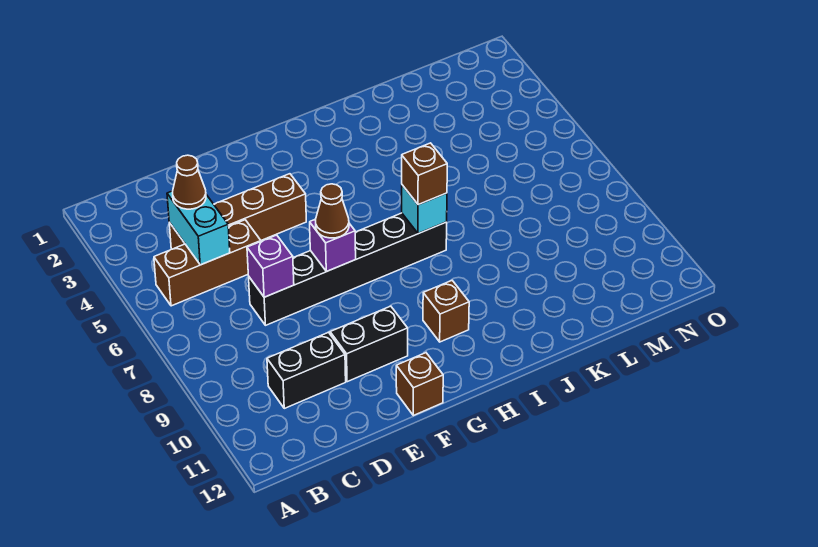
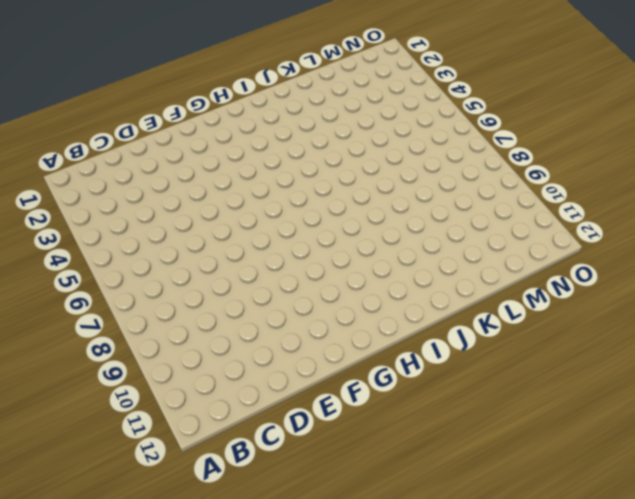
none -> brown 1x3 brick [154,220,261,306]
none -> brown 1x4 brick [169,174,306,249]
none -> black 1x2 brick [267,332,346,408]

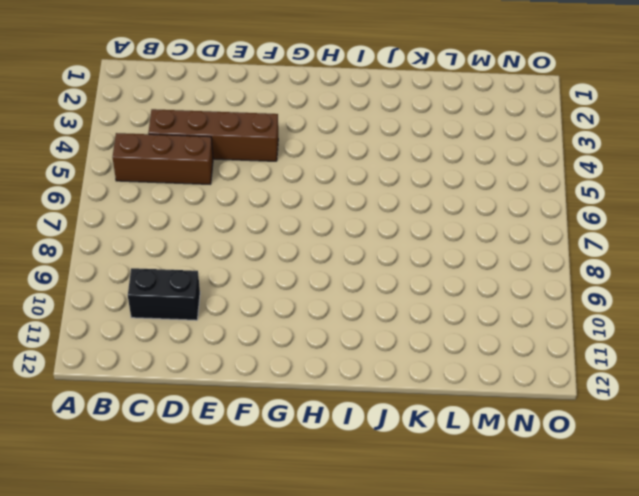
none -> black 1x6 brick [249,213,447,325]
none -> black 1x2 brick [330,306,408,382]
none -> brown 1x1 brick [396,353,443,416]

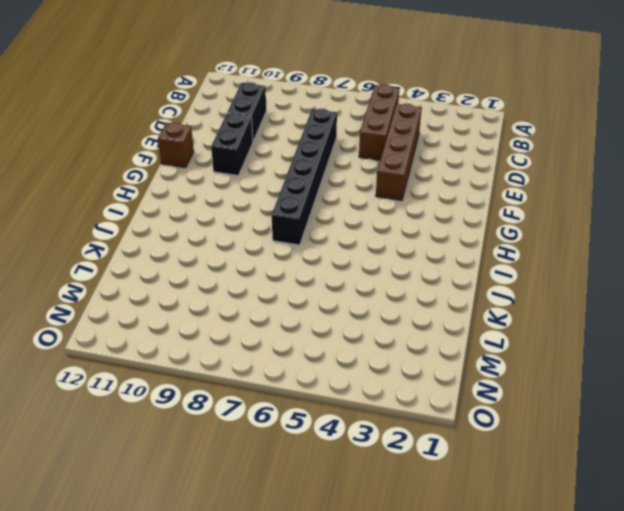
none -> brown 1x1 brick [423,281,469,342]
none -> cyan 1x2 brick [167,191,230,265]
none -> purple 1x1 brick [247,235,294,297]

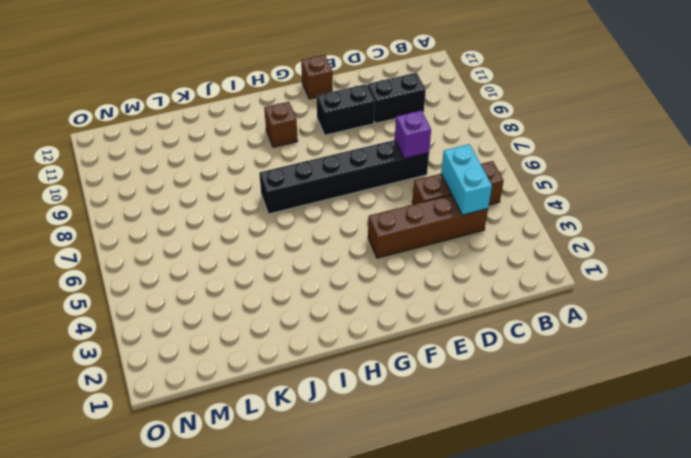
none -> purple 1x1 brick [310,220,356,272]
none -> cyan 1x1 brick [402,185,447,234]
none -> brown 1x1 cone [173,155,206,209]

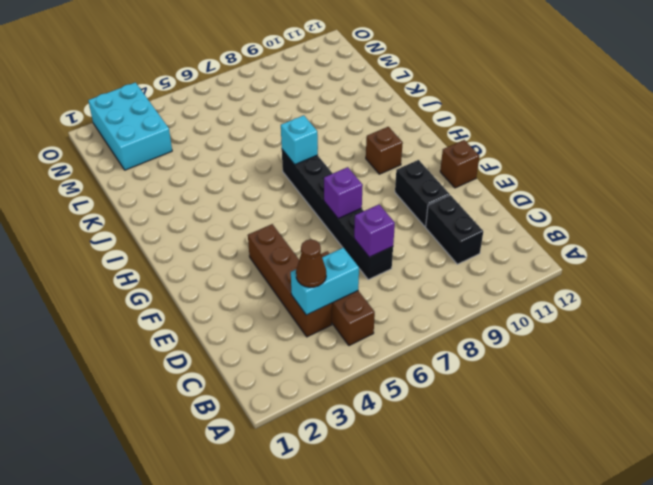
cyan 2x3 brick [88,82,172,170] -> none
none -> brown 1x1 cone [315,184,349,238]
none -> brown 1x1 brick [402,143,447,205]

